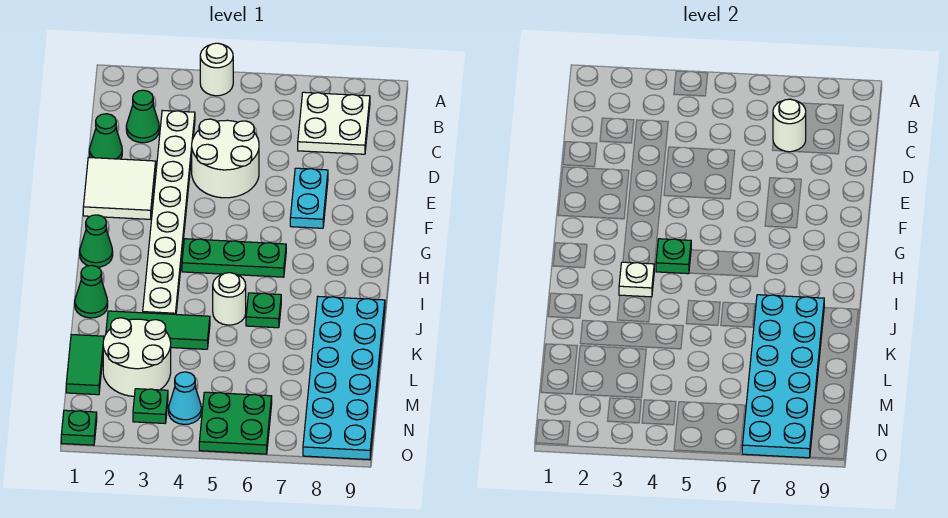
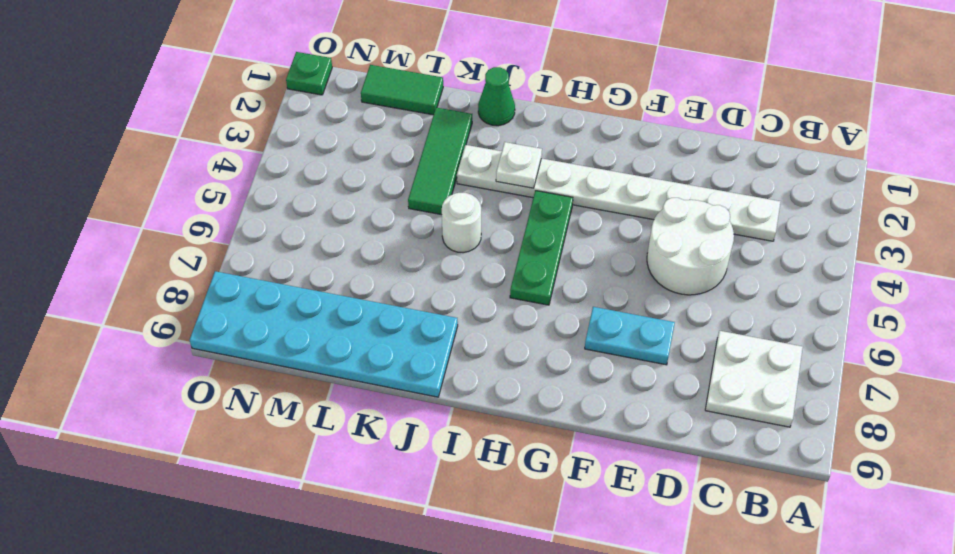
none -> white 1x1 round brick [200,43,233,96]
none -> green 1x1 cone [126,90,159,143]
none -> green 1x1 cone [89,114,122,159]

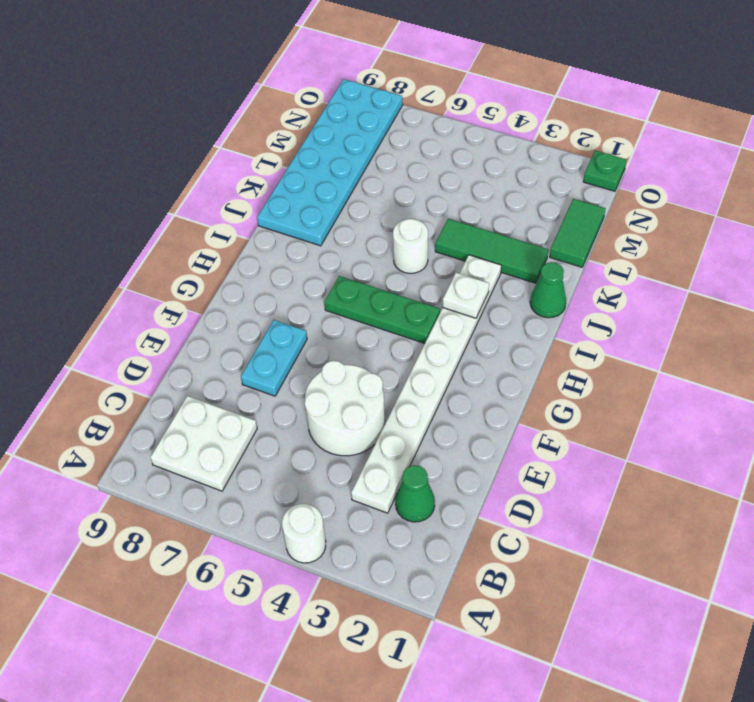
none -> green 1x1 cone [89,114,122,159]
none -> white 2x2 tile [83,157,156,219]
none -> green 1x1 cone [80,215,113,267]

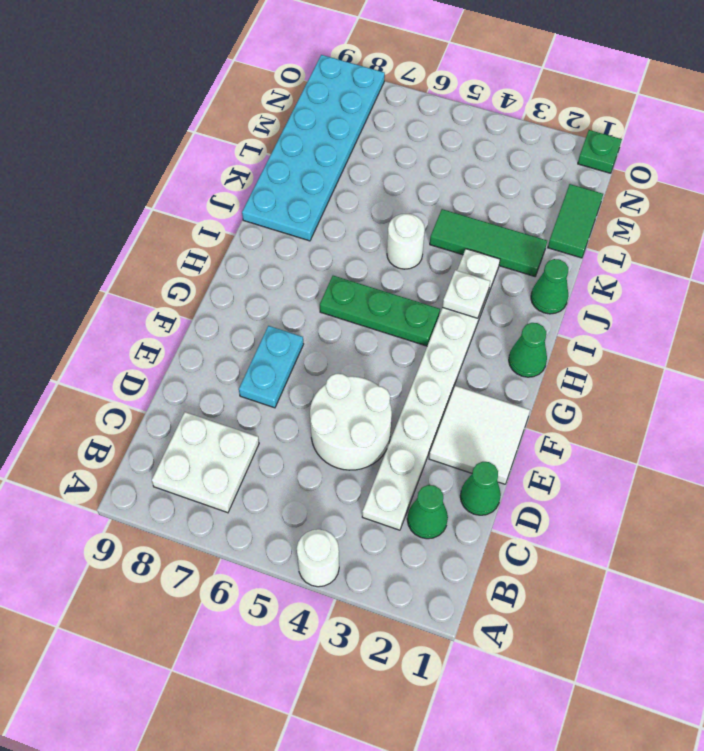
none -> green 1x1 plate [246,293,281,328]
none -> white 2x2 round brick [103,318,171,396]
none -> green 1x1 plate [133,389,168,423]

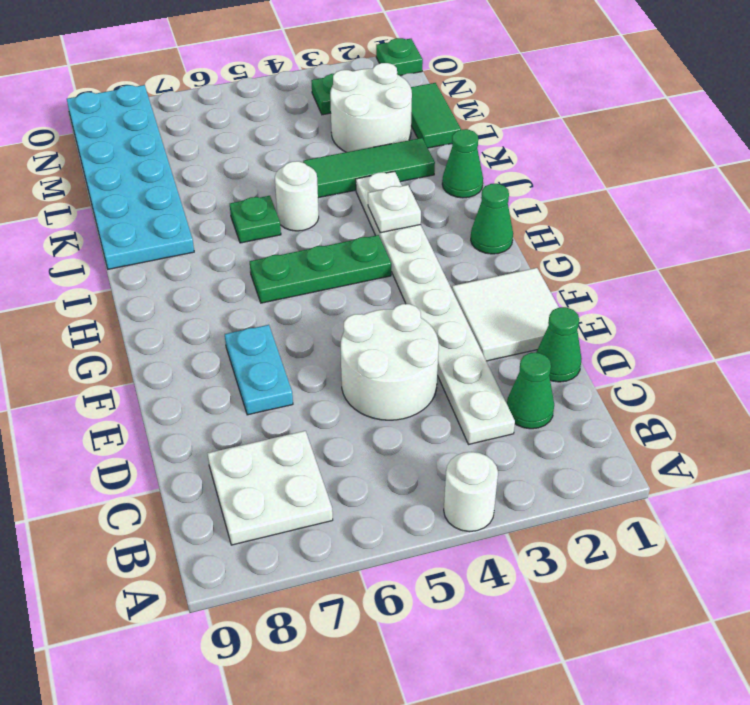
none -> cyan 1x1 cone [169,372,201,424]
none -> green 2x2 plate [199,392,272,454]
none -> white 1x1 round brick [773,99,806,152]

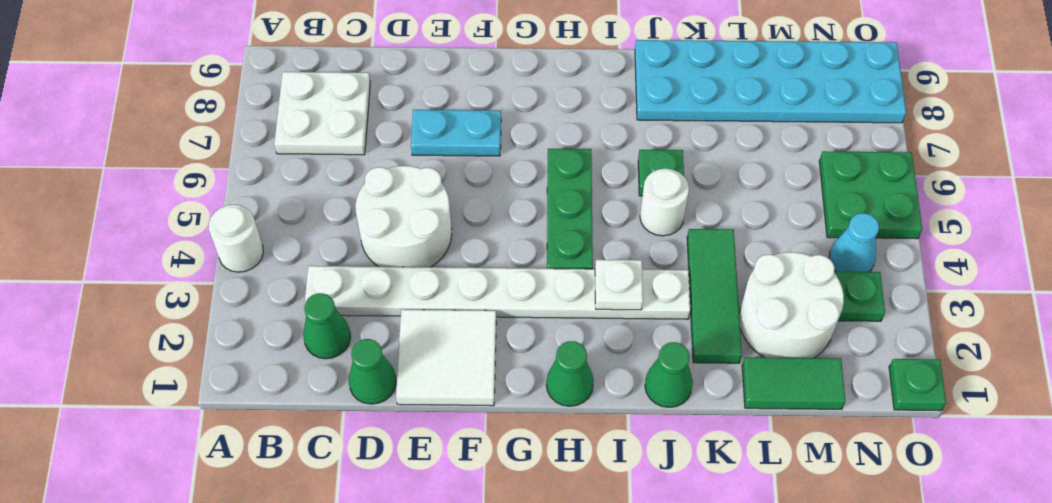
none -> white 1x1 round brick [773,99,806,152]
none -> green 1x1 plate [656,239,691,274]
none -> cyan 2x6 plate [742,295,824,458]

